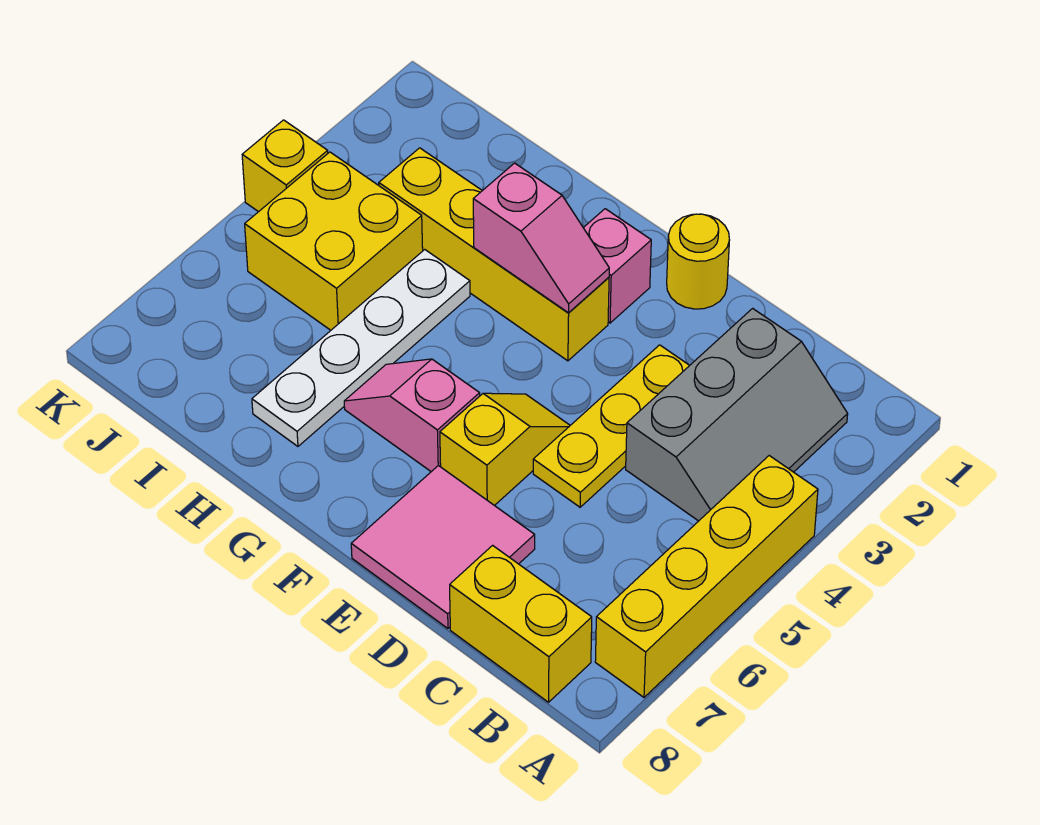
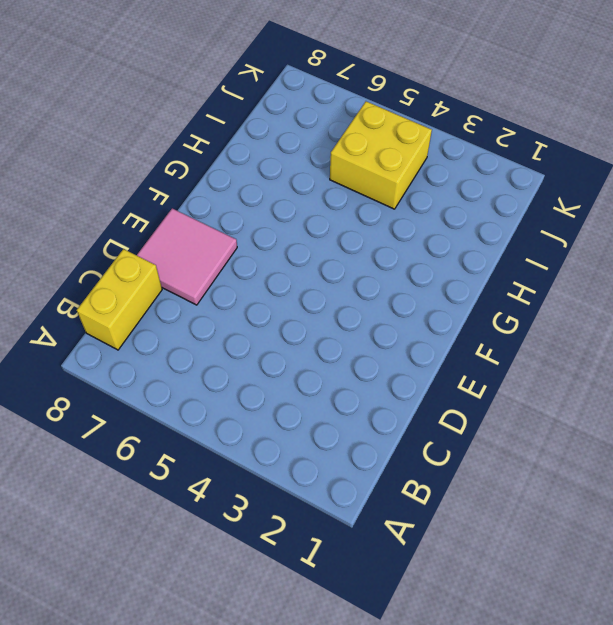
none -> yellow 1x4 brick [595,456,818,697]
none -> grey 2x3 slope [626,308,848,521]
none -> yellow 1x3 plate [533,345,690,507]

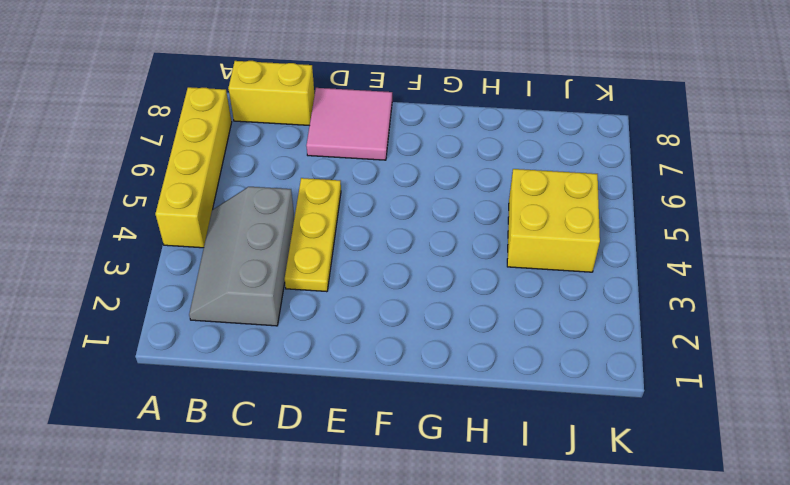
none -> yellow 1x1 round brick [667,214,729,309]
none -> yellow 1x2 slope [440,393,570,506]
none -> pink 1x1 brick [583,209,651,323]

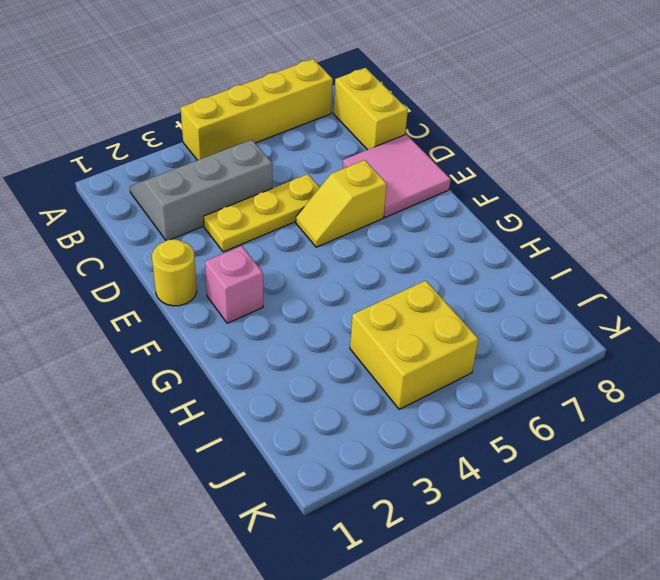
none -> yellow 1x4 brick [379,148,609,361]
none -> pink 1x2 slope [344,359,480,472]
none -> white 1x4 plate [252,250,470,446]

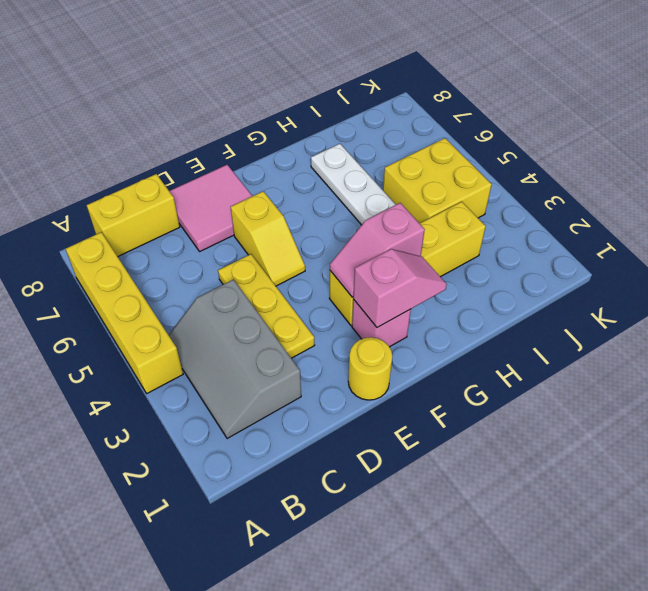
pink 1x2 slope [353,249,447,328] -> pink 1x2 slope moved to [344,359,480,472]
none -> yellow 1x1 brick [242,120,328,212]

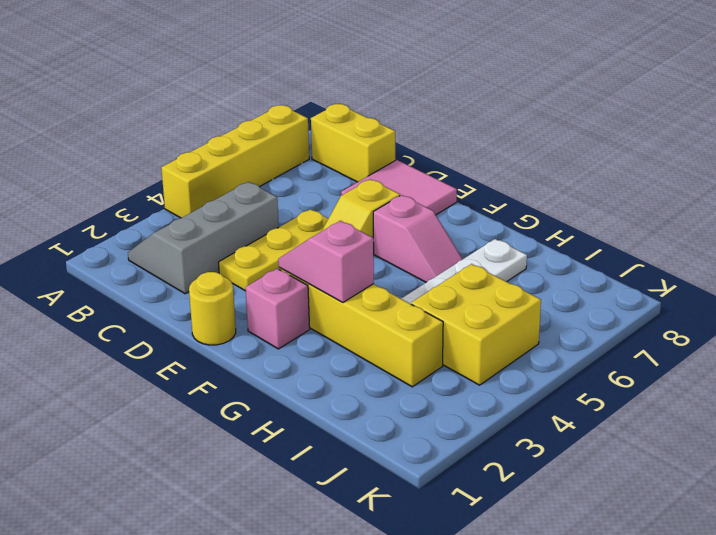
none -> yellow 1x1 brick [242,120,328,212]

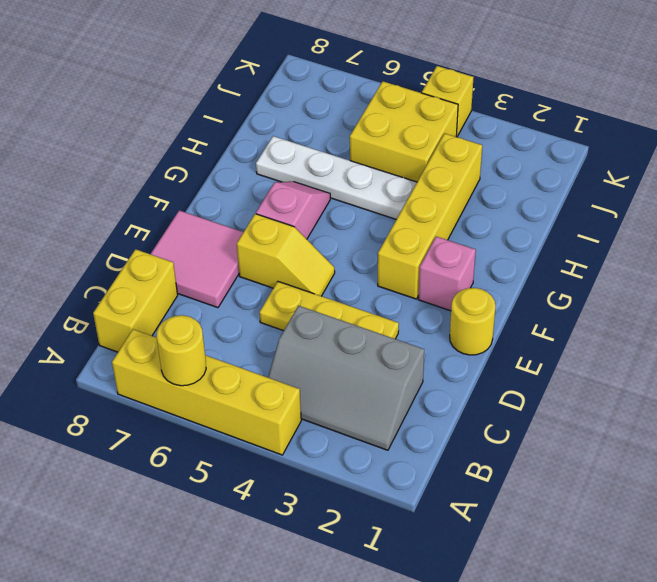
yellow 1x1 round brick [157,315,206,386] -> none
none -> pink 1x2 slope [473,163,609,313]

